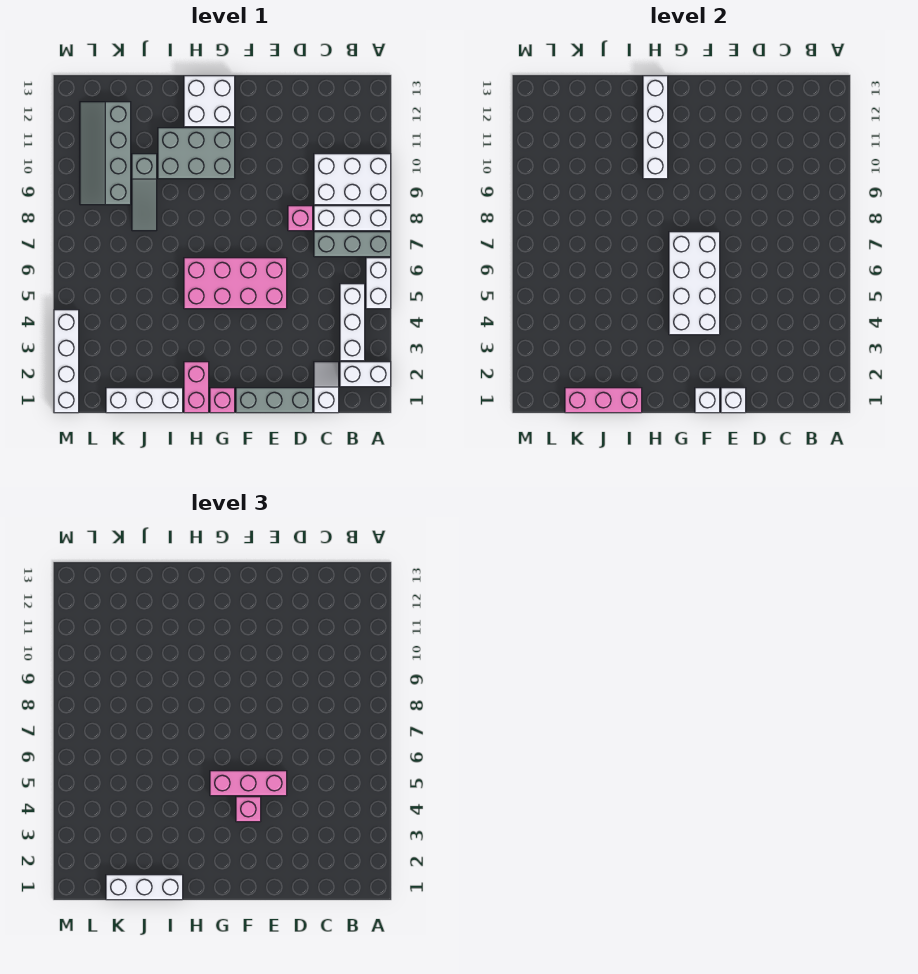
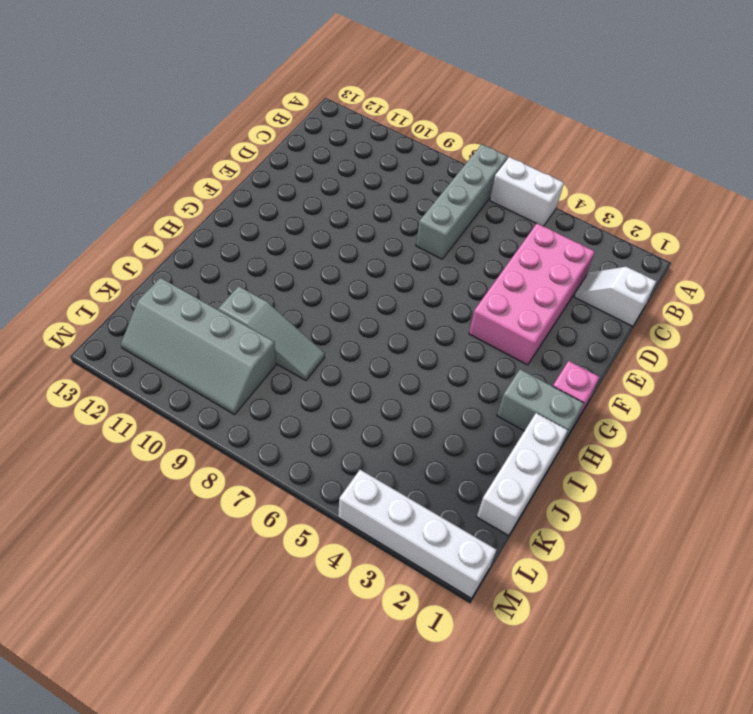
grey 1x4 brick [416,144,508,259] -> grey 1x3 brick [314,232,391,257]
pink 2x4 brick [469,223,595,365] -> pink 2x4 brick moved to [184,258,287,309]
grey 1x2 brick [497,369,584,447] -> pink 1x2 brick [184,362,209,413]
none -> white 1x2 brick [340,362,391,387]
none -> white 1x3 brick [314,206,391,231]
none -> white 2x3 brick [314,154,391,205]

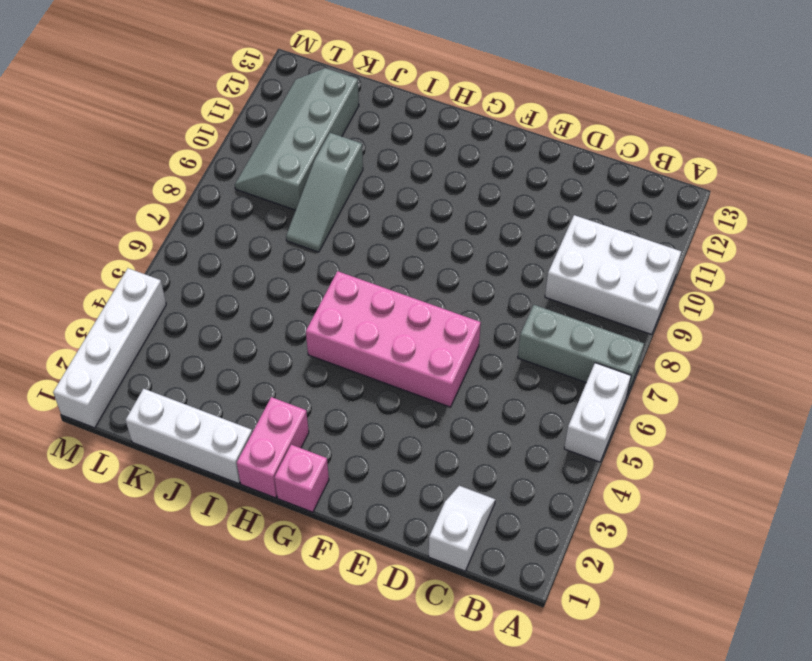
none -> white 1x2 brick [340,362,391,387]
none -> white 1x3 brick [314,206,391,231]
none -> white 1x3 brick [340,284,365,361]

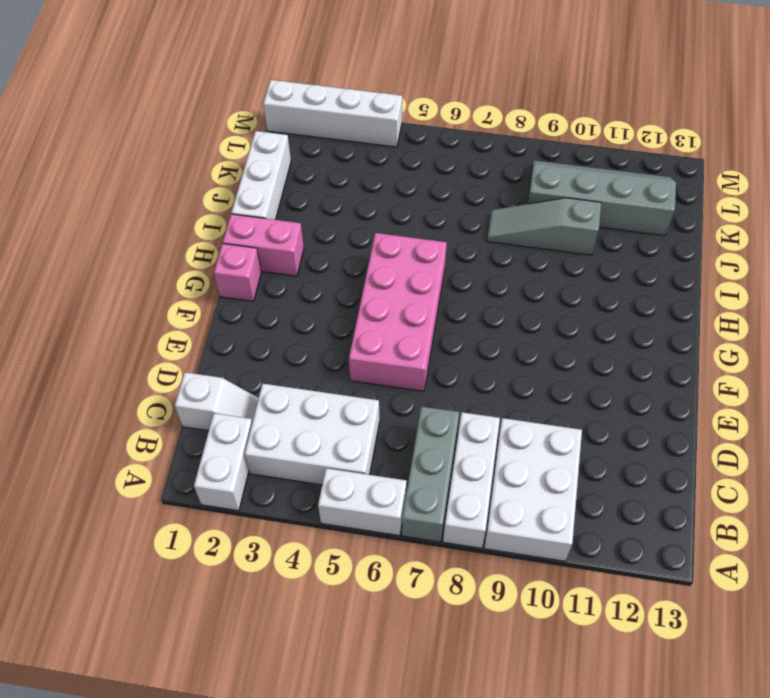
white 2x3 brick [245,384,380,485] -> white 1x3 brick [340,284,365,361]
none -> grey 1x3 brick [236,388,313,413]
none -> pink 1x1 brick [288,206,313,231]
none -> grey 2x3 brick [158,128,235,179]

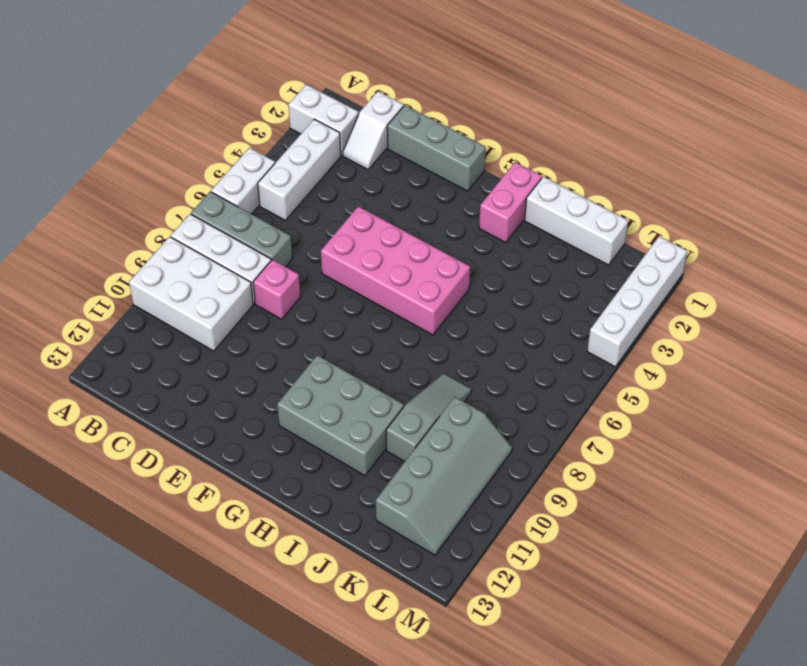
none -> pink 1x1 brick [210,388,235,413]
none -> white 2x2 brick [184,76,235,127]
none -> white 1x1 brick [721,388,746,413]

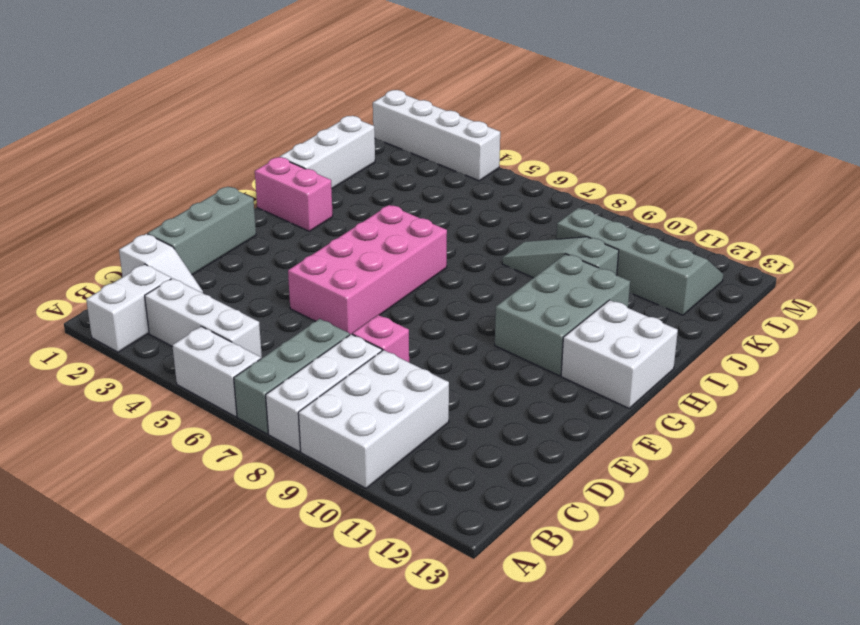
none -> pink 1x1 brick [210,388,235,413]
none -> white 1x1 brick [721,388,746,413]
none -> white 1x1 brick [695,388,720,413]

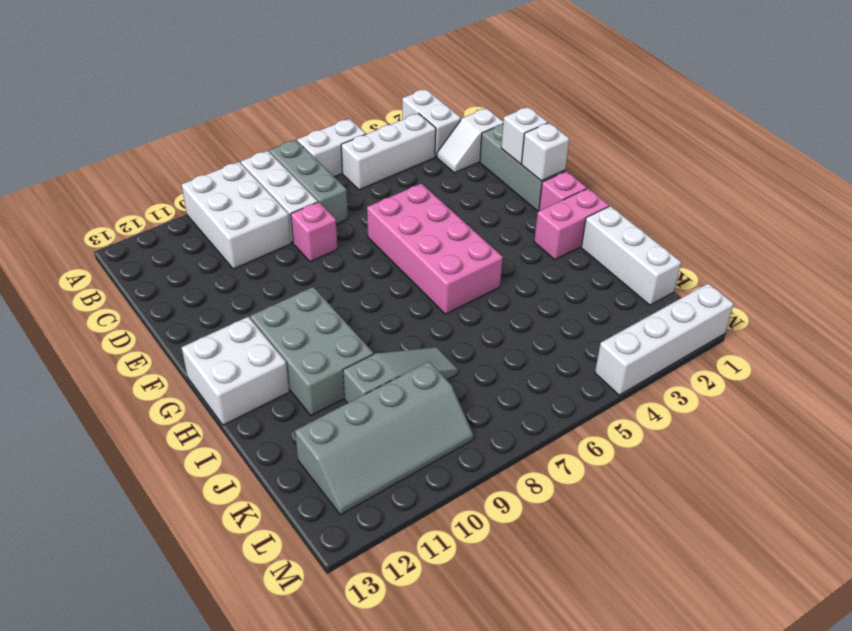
none -> white 2x4 brick [669,232,720,335]
none -> white 1x4 brick [643,76,668,179]
none -> pink 1x3 brick [565,388,642,413]

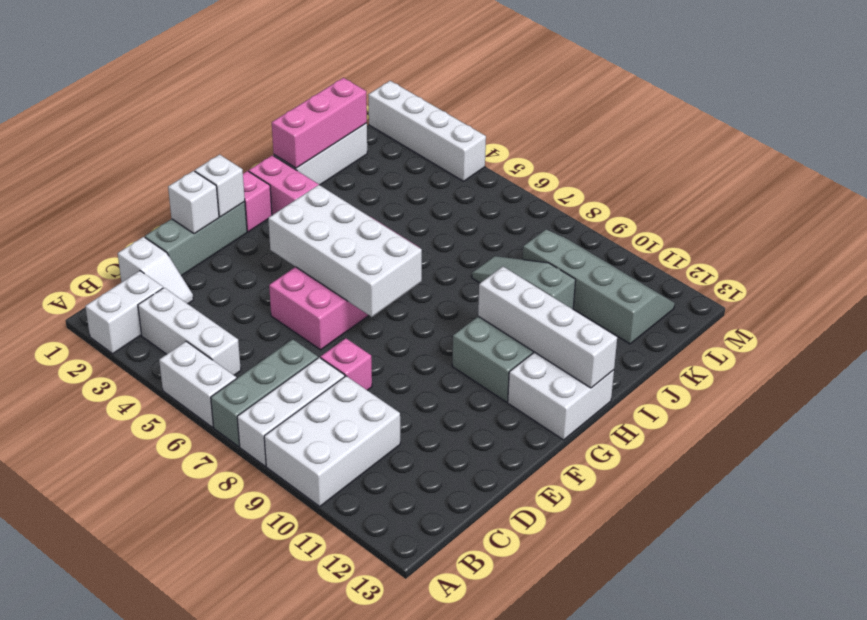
none -> pink 1x3 brick [210,771,287,796]
none -> pink 1x1 brick [236,797,261,822]
none -> white 1x3 brick [106,875,183,900]

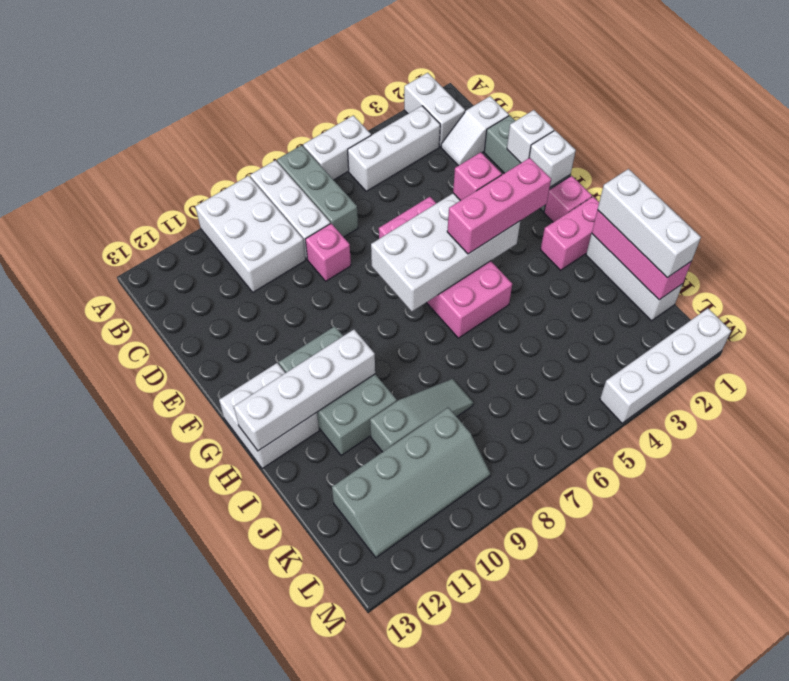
pink 1x3 brick [447,158,551,254] -> pink 1x3 brick turned to [210,771,287,796]

